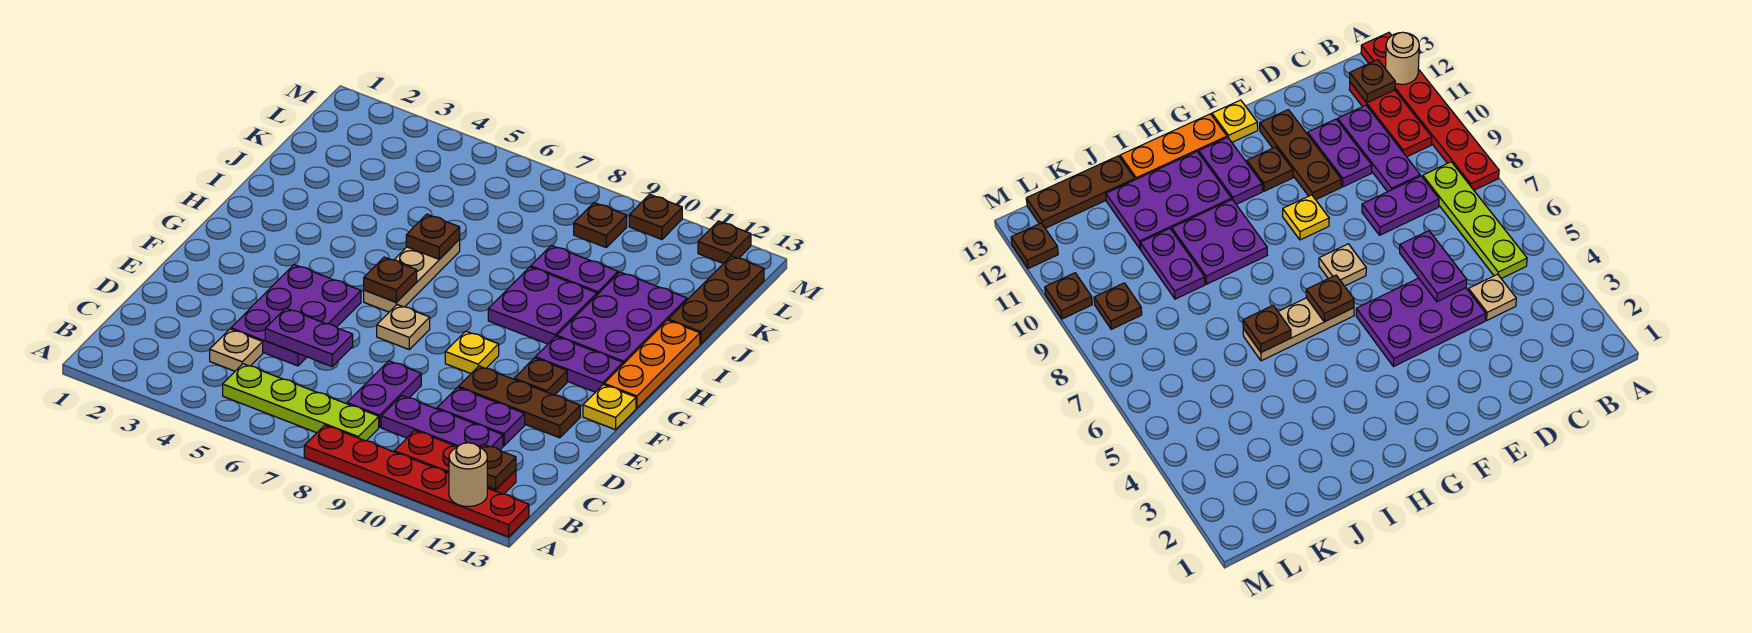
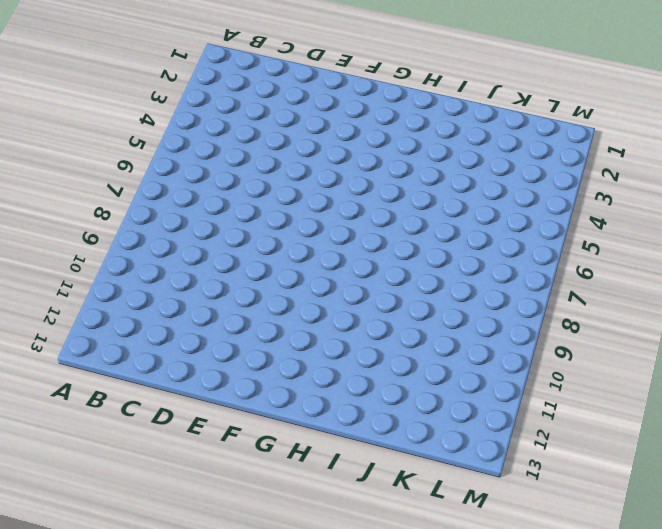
none -> red 1x6 plate [304,425,529,537]
none -> lime 1x4 plate [223,364,379,441]
none -> red 1x3 plate [394,430,516,494]

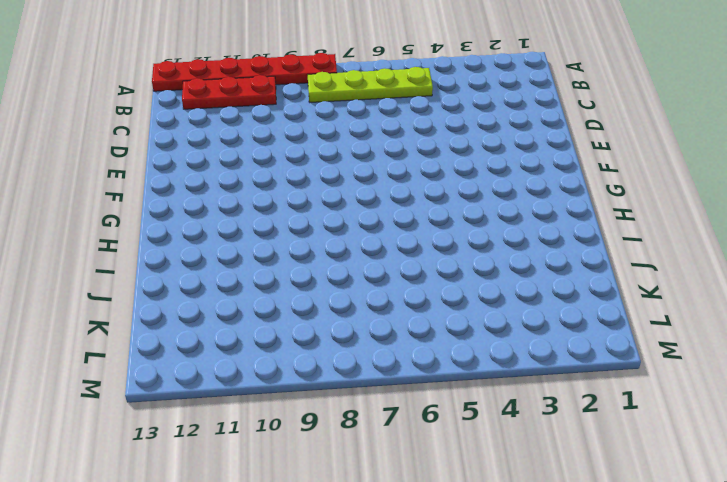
none -> tan 1x1 plate [210,329,263,371]
none -> purple 1x2 plate [347,361,421,427]
none -> purple 1x3 plate [381,396,503,450]

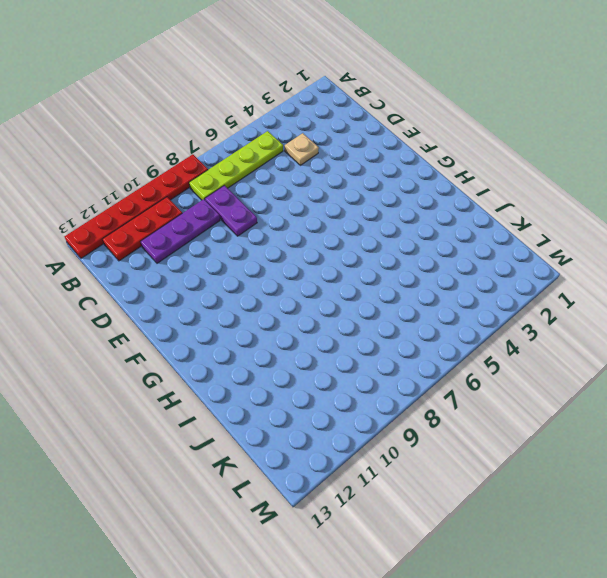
none -> purple 2x3 plate [231,264,361,366]
none -> purple 1x2 plate [437,387,525,446]
none -> brown 1x3 plate [458,366,580,438]

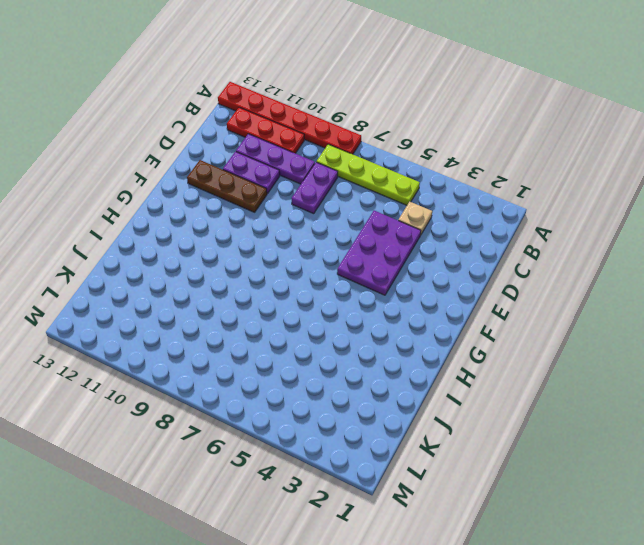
none -> tan 1x1 plate [377,305,430,349]
none -> yellow 1x1 plate [445,331,499,373]
none -> brown 1x1 plate [514,358,567,395]

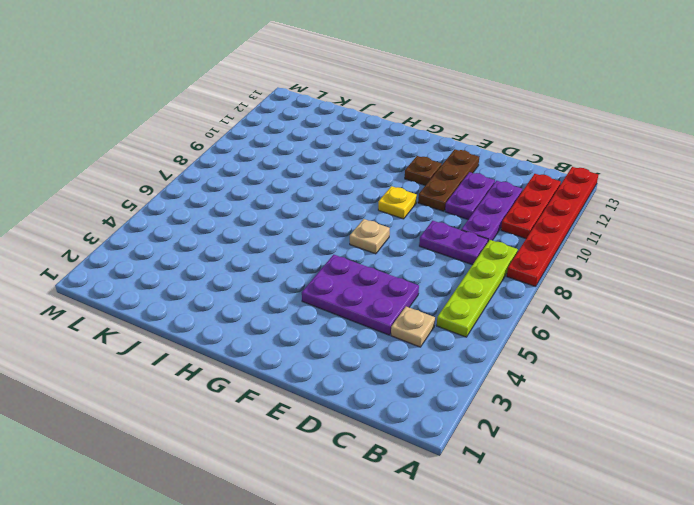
none -> yellow 1x1 plate [583,385,636,430]
none -> tan 1x3 plate [364,240,460,312]
none -> purple 1x2 plate [536,337,623,392]

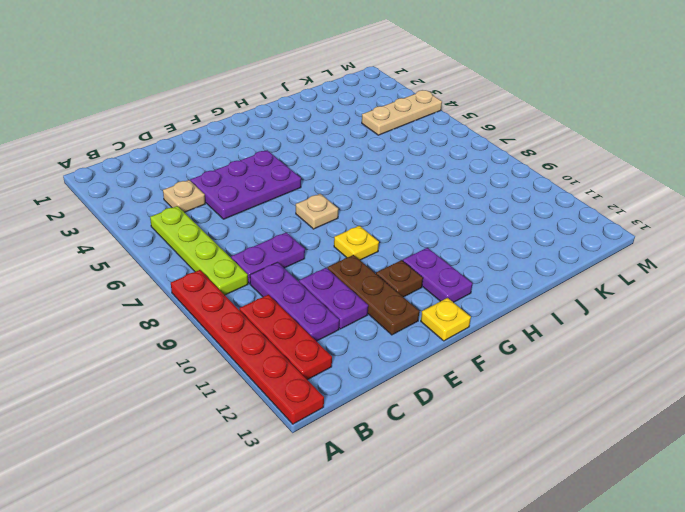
tan 1x3 plate [362,90,442,135] -> tan 1x3 plate moved to [364,240,460,312]
none -> orange 1x3 plate [604,320,700,408]
none -> purple 2x2 plate [488,267,597,344]
none -> purple 2x3 plate [557,272,687,364]

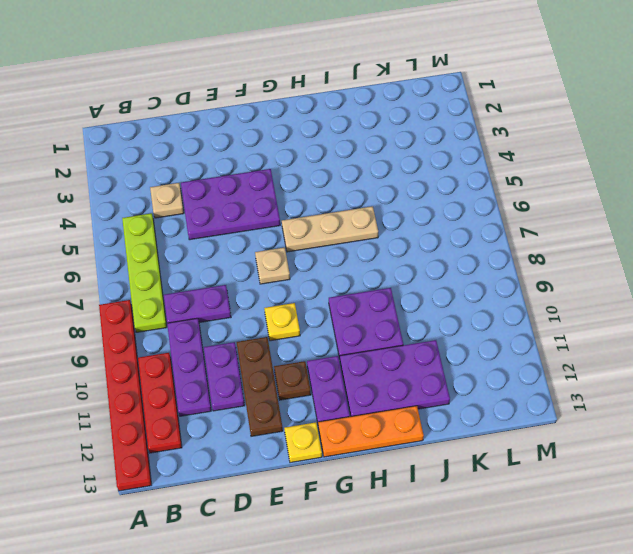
none -> purple 1x2 plate [531,245,618,295]
none -> brown 1x3 plate [668,256,764,344]
none -> brown 1x1 plate [574,203,627,247]

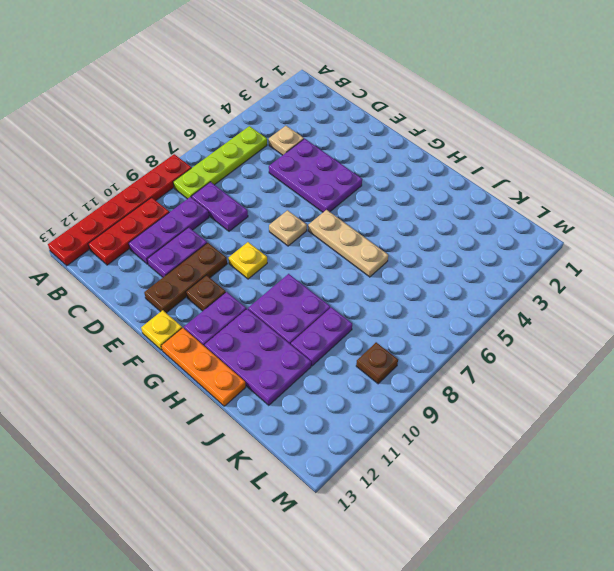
none -> brown 1x3 plate [668,256,764,344]
none -> brown 1x1 plate [629,194,682,239]
none -> brown 1x1 plate [698,221,751,264]

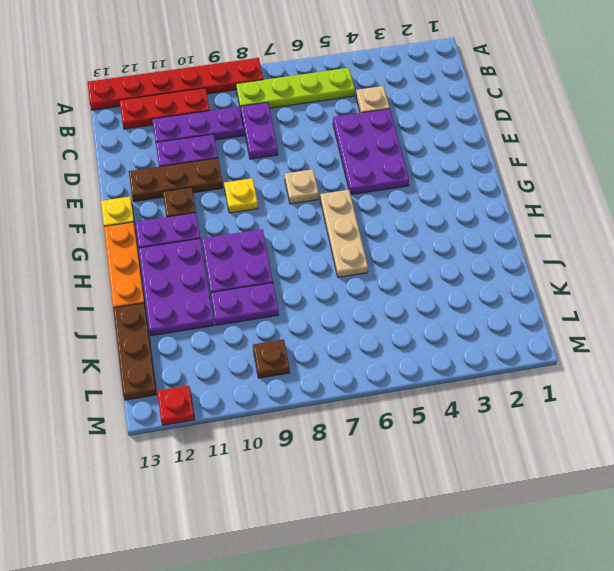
red 1x1 plate [157,386,195,425] -> brown 1x1 plate [698,221,751,264]
none -> brown 1x1 plate [629,194,682,239]
none -> tan 1x1 round brick [449,443,487,506]
none -> brown 1x1 plate [480,444,516,490]

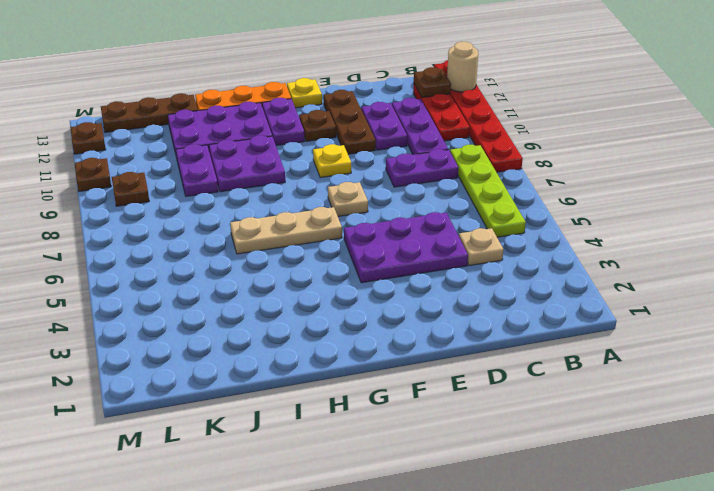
none -> purple 1x2 plate [265,308,353,366]
none -> brown 1x1 plate [364,257,417,302]
none -> brown 1x1 plate [406,214,460,259]

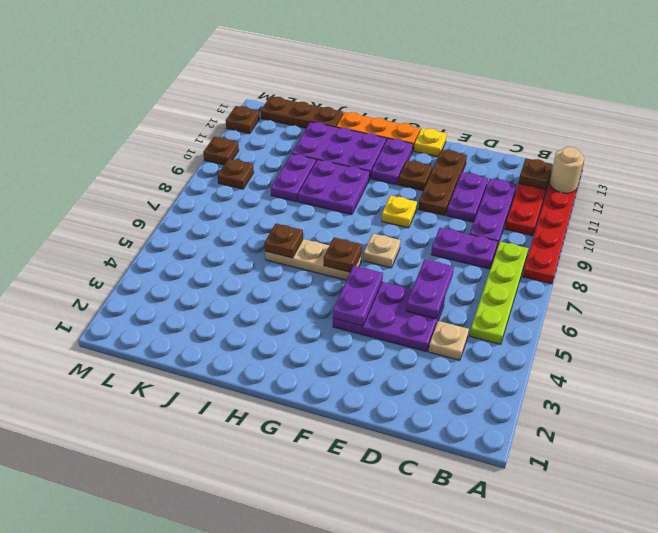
purple 1x2 plate [333,266,383,326] -> none

